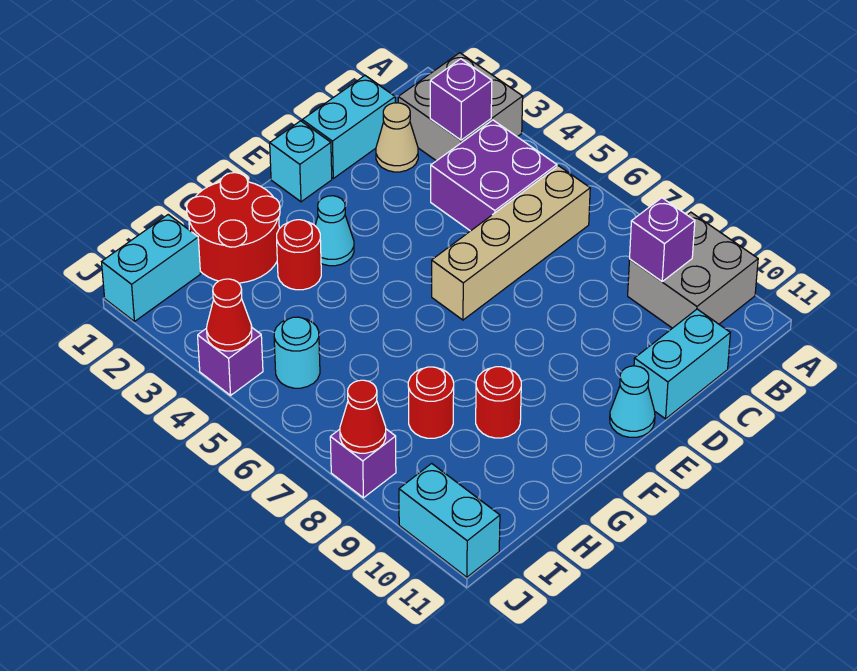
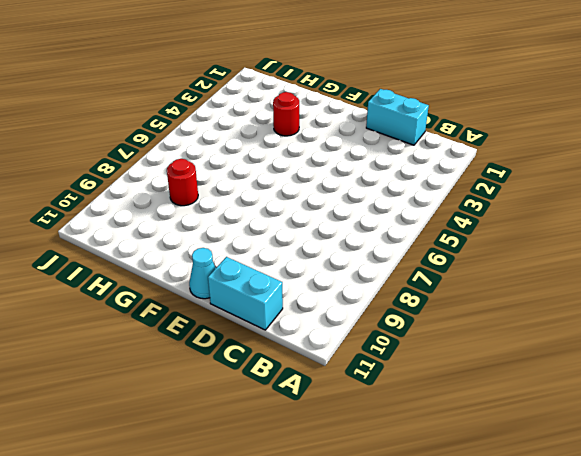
none -> grey 2x2 brick [398,53,523,161]
none -> grey 2x2 brick [628,212,758,328]
none -> purple 2x2 brick [431,120,557,231]

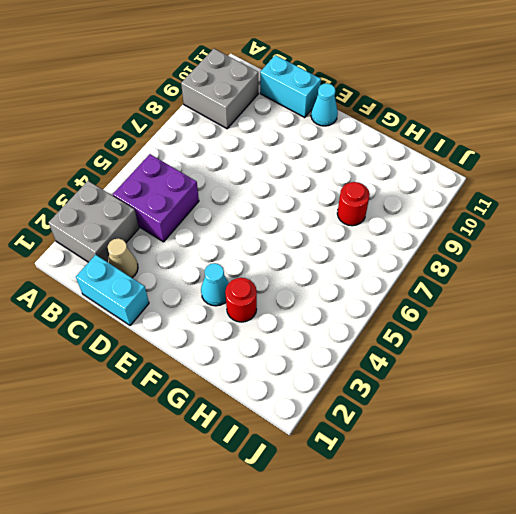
none -> tan 1x4 brick [432,166,590,320]
none -> cyan 1x1 brick [270,121,332,202]
none -> red 2x2 round brick [187,173,280,283]

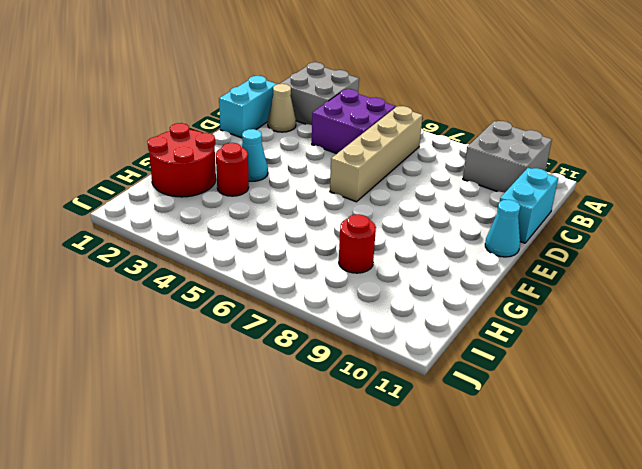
none -> cyan 1x1 brick [270,121,332,202]
none -> red 1x1 round brick [476,367,521,438]
none -> cyan 1x2 brick [102,215,200,322]

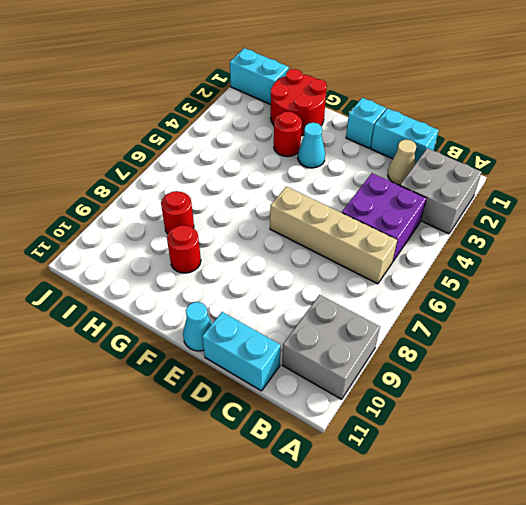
none -> cyan 1x1 round brick [274,317,320,388]
none -> purple 1x1 brick [198,328,263,395]
none -> purple 1x1 brick [330,429,396,498]

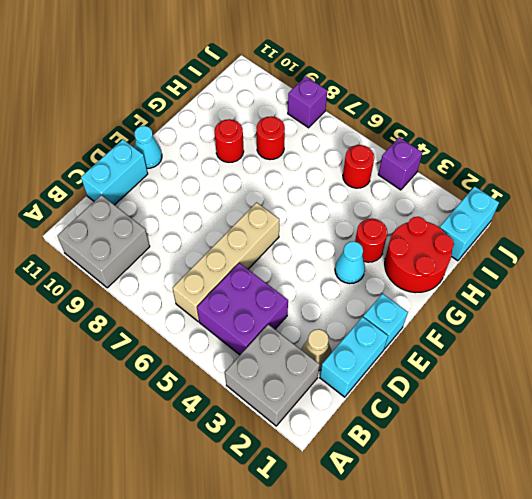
red 1x1 round brick [343,145,374,188] -> cyan 1x1 round brick [274,317,320,388]
none -> cyan 1x2 brick [399,463,500,577]
none -> purple 1x1 brick [430,59,492,140]
none -> purple 1x1 brick [630,198,695,281]

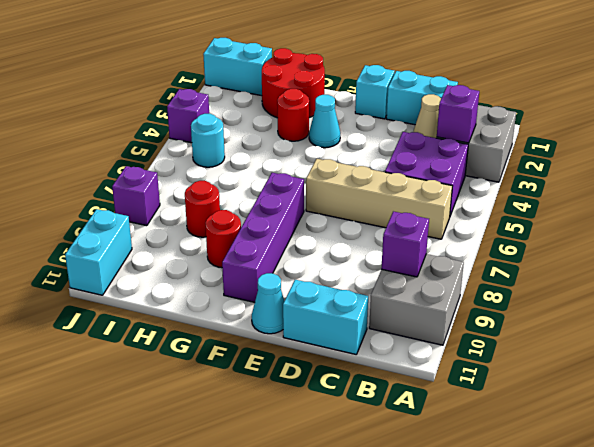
purple 1x4 brick [222,173,304,302] -> none
none -> red 1x1 cone [207,279,252,351]
none -> red 1x1 cone [340,380,386,453]

